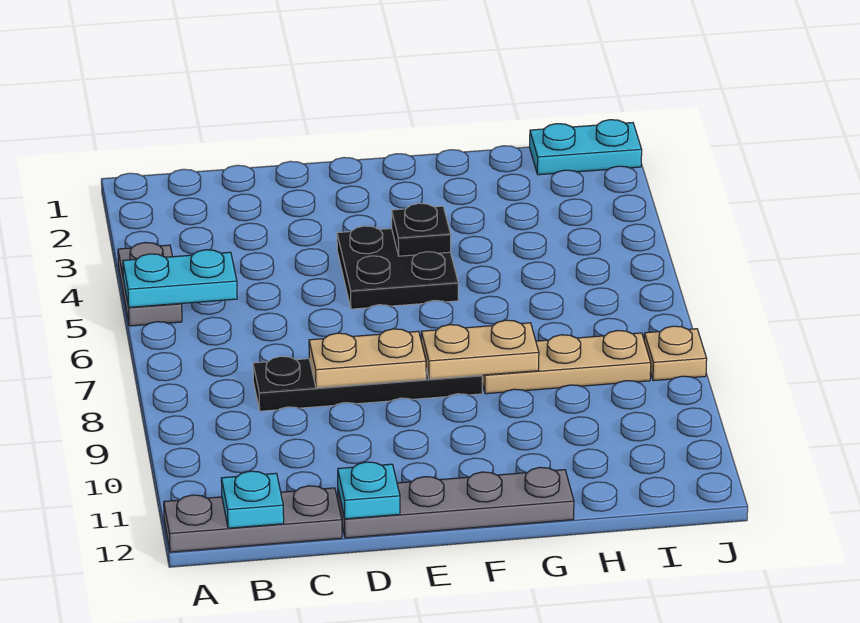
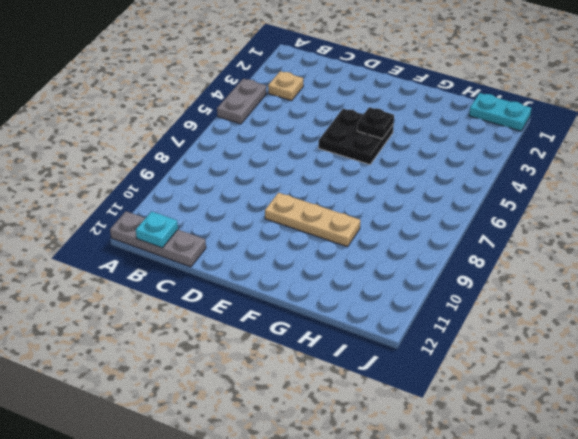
tan 1x1 plate [268,71,303,101] -> tan 1x1 plate moved to [644,326,707,381]
tan 1x3 plate [265,193,360,247] -> tan 1x3 plate moved to [482,330,651,394]
none -> black 1x4 plate [253,356,482,411]
none -> grey 1x4 plate [338,467,574,538]
none -> cyan 1x2 plate [123,250,237,307]

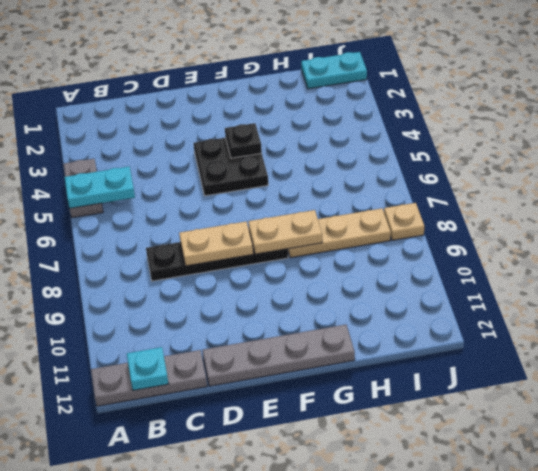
none -> cyan 1x1 plate [338,462,400,519]

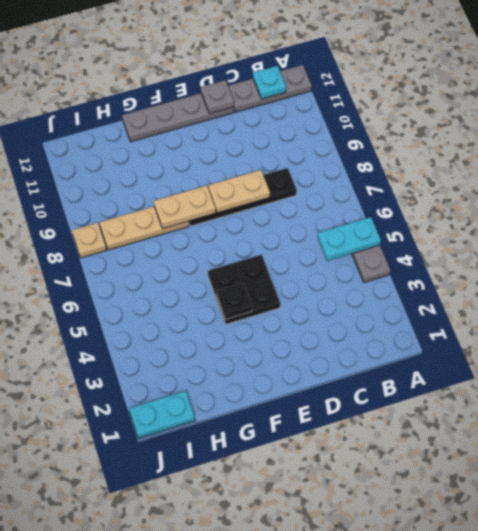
grey 1x1 plate [201,80,234,114] -> cyan 1x1 plate [338,462,400,519]

